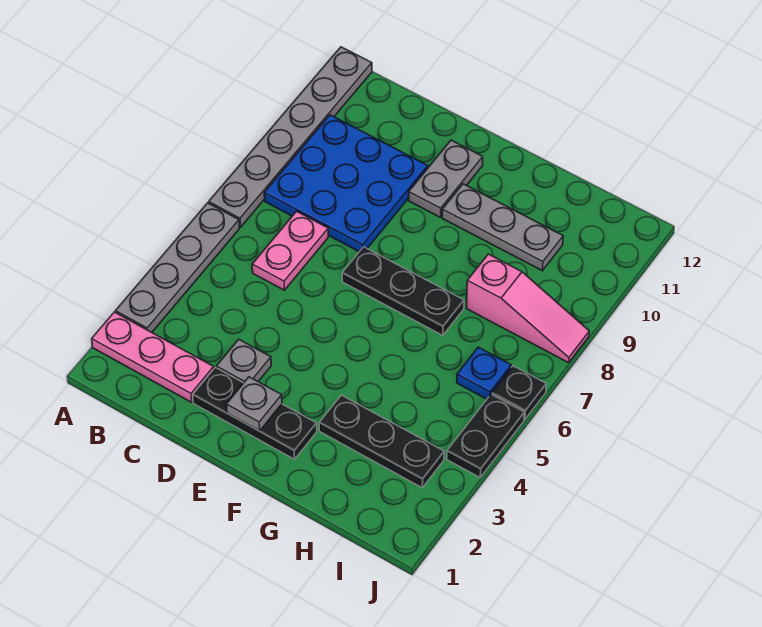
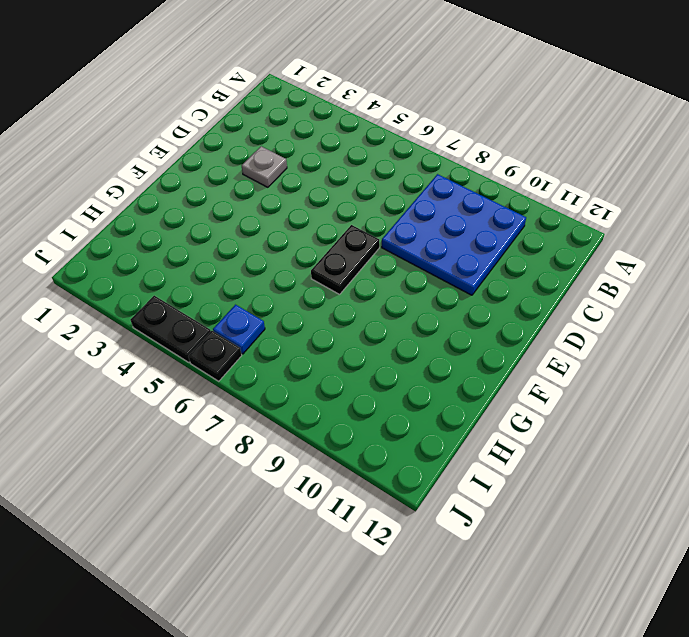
black 1x2 plate [311,225,379,294] -> black 1x3 plate [342,247,464,335]
none -> pink 1x3 plate [92,312,214,402]
none -> grey 1x4 plate [116,203,239,332]
none -> grey 1x6 plate [209,47,372,227]

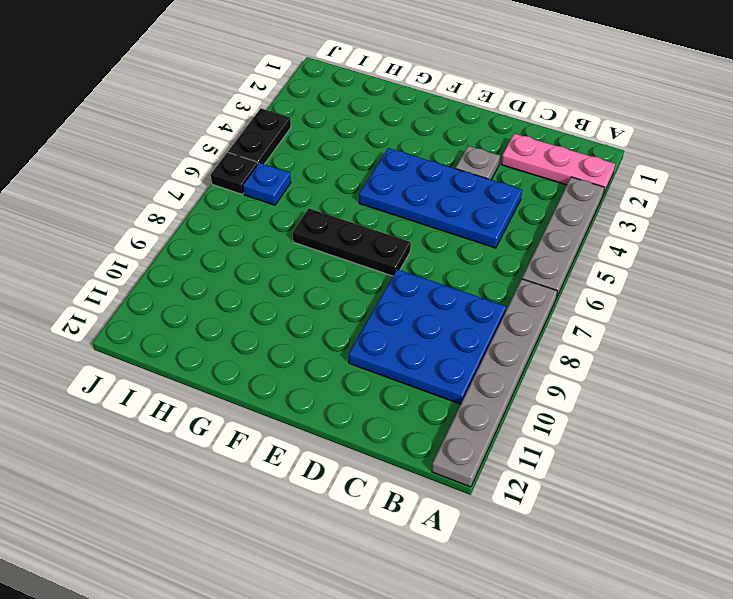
blue 2x4 plate [359,148,522,248] -> none
none -> pink 1x2 plate [252,211,328,290]
none -> black 1x3 plate [193,367,317,459]
none -> grey 1x2 plate [409,140,483,217]

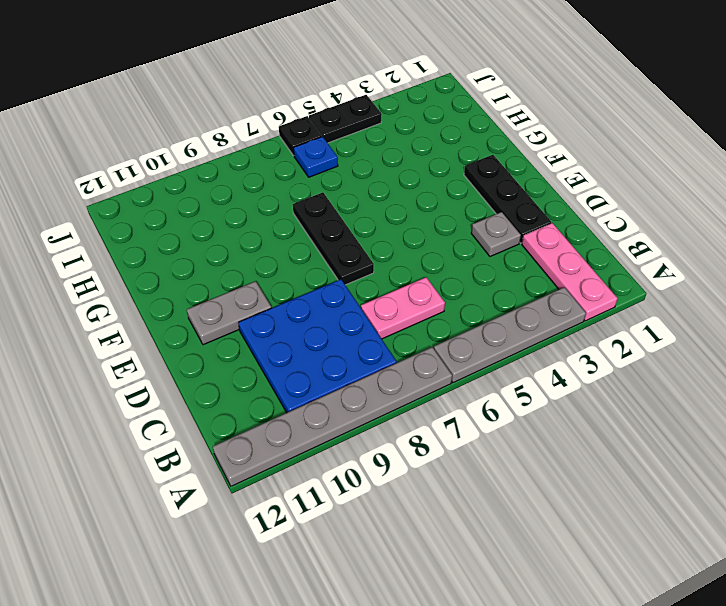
none -> grey 1x3 plate [442,184,563,271]
none -> black 1x3 plate [319,395,444,488]
none -> pink 1x3 slope [466,254,589,363]

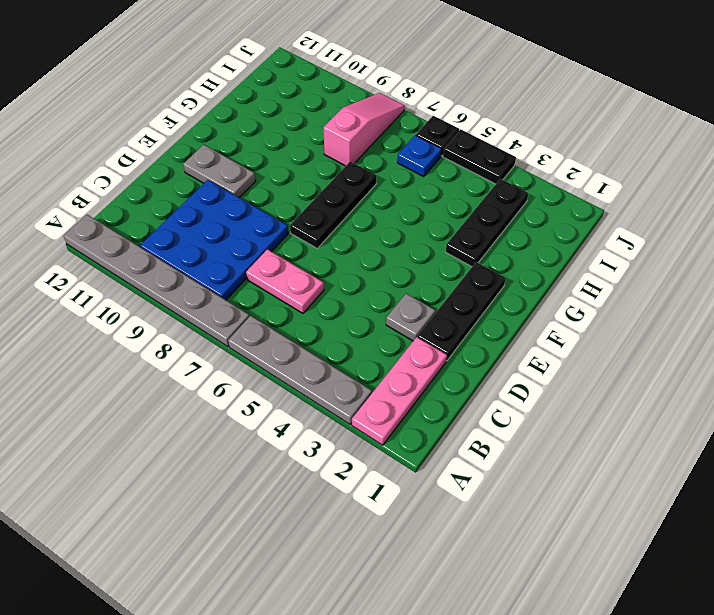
none -> grey 1x3 plate [442,184,563,271]
none -> grey 1x1 plate [226,377,282,431]

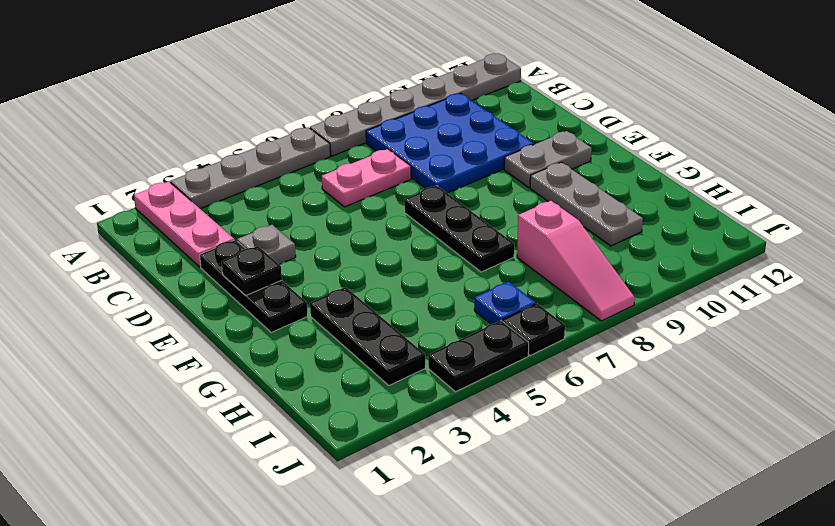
black 1x1 plate [222,246,282,296] -> grey 1x1 plate [226,377,282,431]

